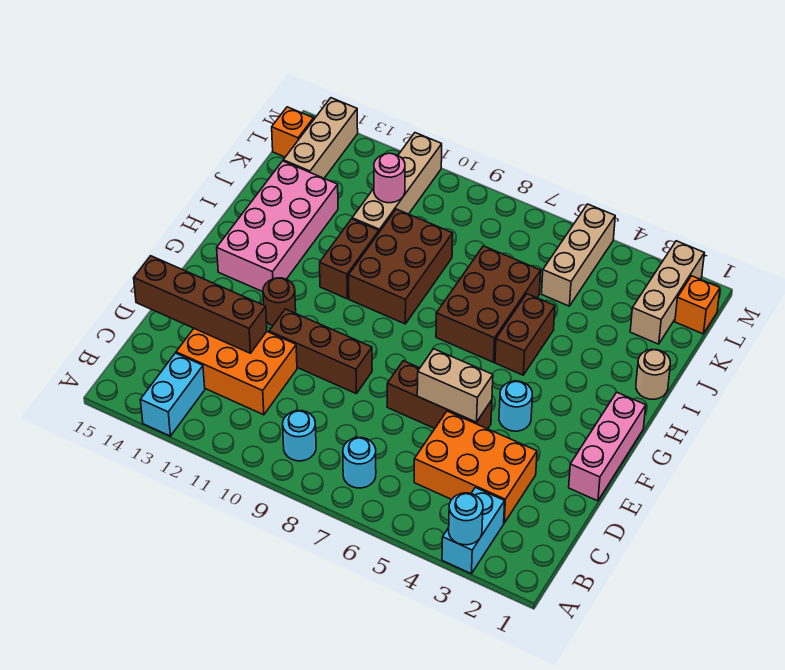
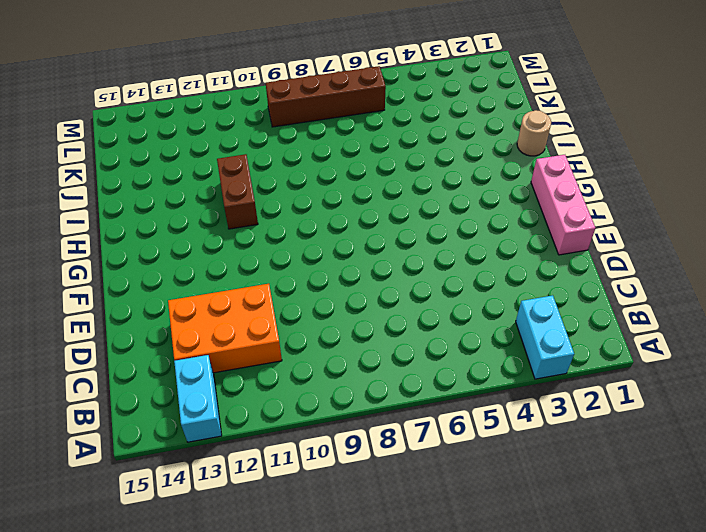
brown 1x4 brick [266,66,386,127] -> brown 1x4 brick moved to [134,256,267,353]
none -> cyan 1x1 round brick [343,437,376,488]
none -> cyan 1x1 round brick [283,411,316,461]
none -> orange 2x3 brick [414,411,537,523]

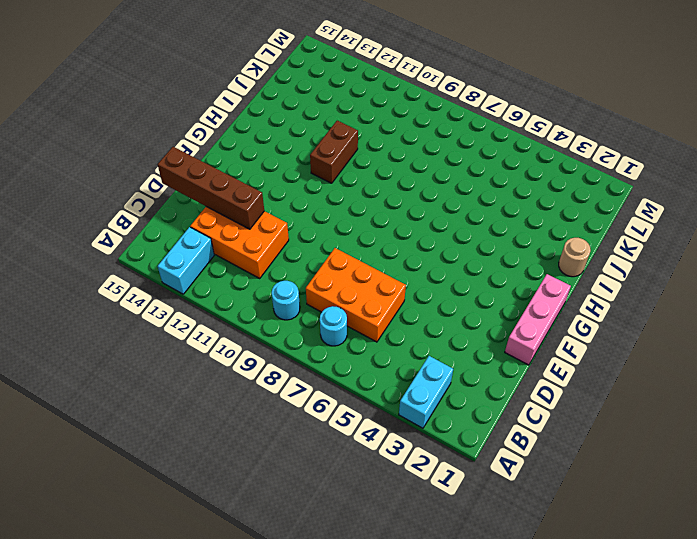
orange 2x3 brick [306,248,406,342] -> orange 2x3 brick moved to [414,411,537,523]
none -> brown 1x3 brick [387,361,492,429]
none -> brown 1x3 brick [269,309,372,393]
none -> cyan 1x1 round brick [499,381,532,431]

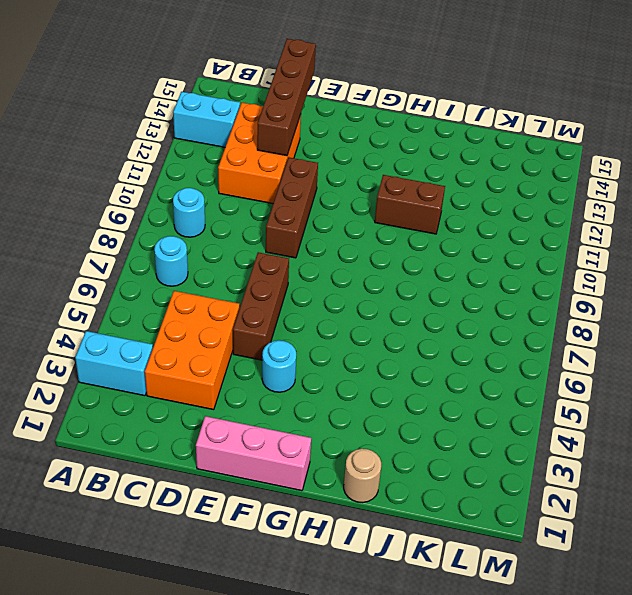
none -> brown 1x1 round brick [263,278,296,326]
none -> pink 2x4 brick [217,161,338,292]
none -> brown 1x2 brick [495,294,555,375]

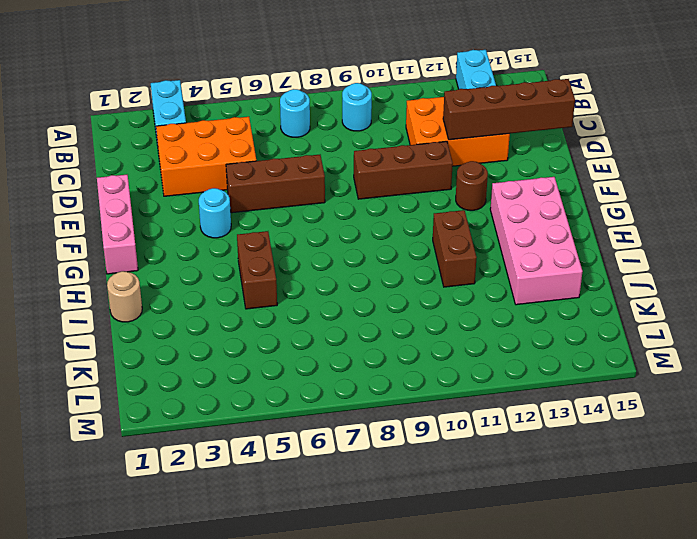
none -> brown 2x3 brick [436,246,541,362]
none -> brown 2x3 brick [348,209,453,324]
none -> tan 1x4 brick [352,133,442,232]

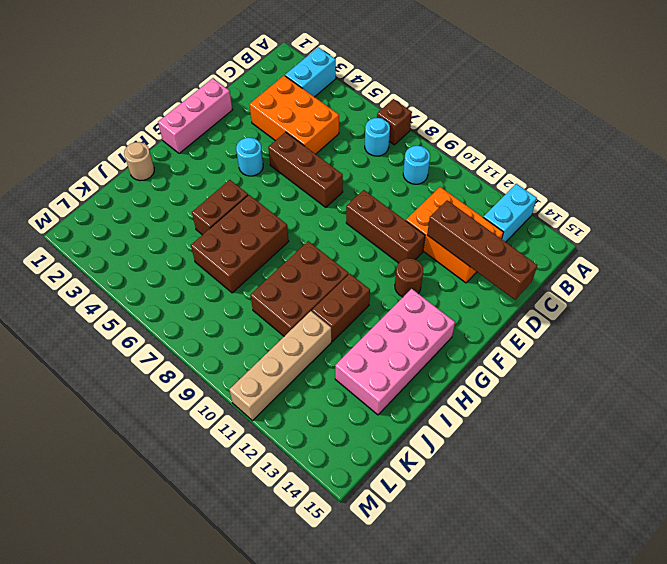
brown 1x1 brick [377,99,412,145] -> none
none -> tan 1x3 brick [630,241,704,344]
none -> tan 1x3 brick [542,204,615,306]
none -> tan 1x3 brick [283,98,358,178]

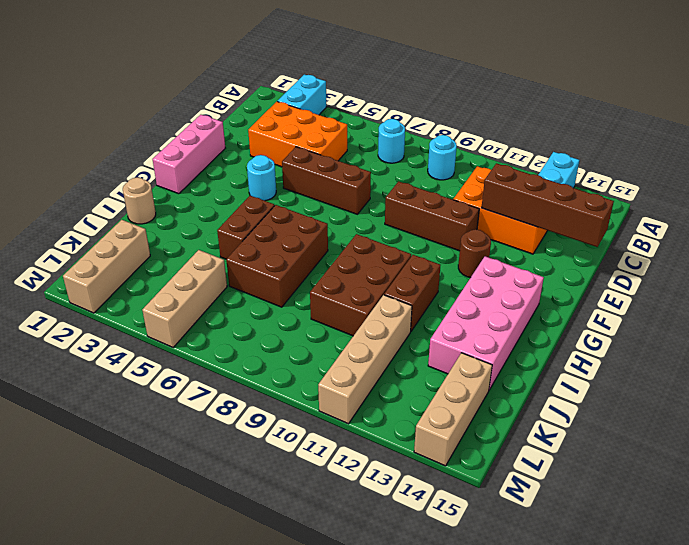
none -> orange 1x1 brick [675,276,720,334]
none -> orange 1x1 brick [272,107,314,157]
none -> cyan 1x1 round brick [449,493,483,545]

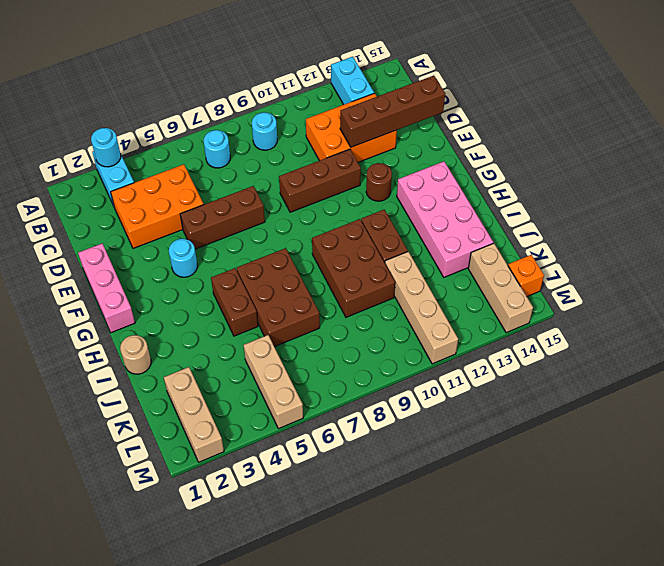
none -> orange 1x1 brick [675,276,720,334]
none -> tan 1x2 brick [417,349,493,422]
none -> pink 1x1 round brick [374,153,405,203]

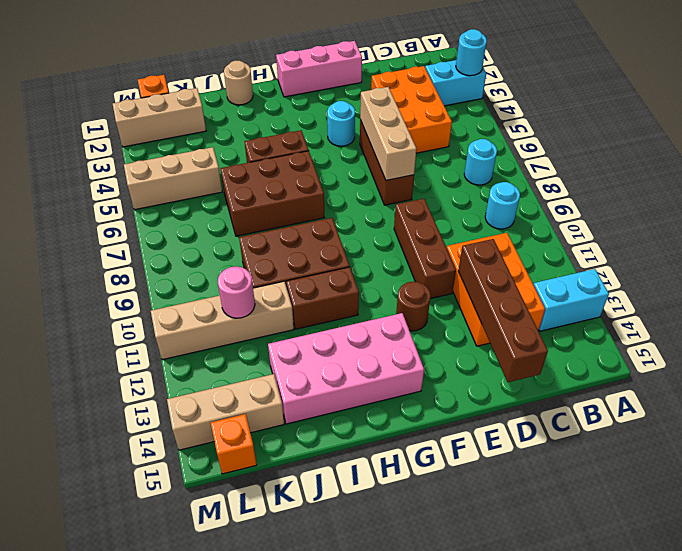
tan 1x3 brick [360,87,417,180] -> tan 1x2 brick [417,349,493,422]

